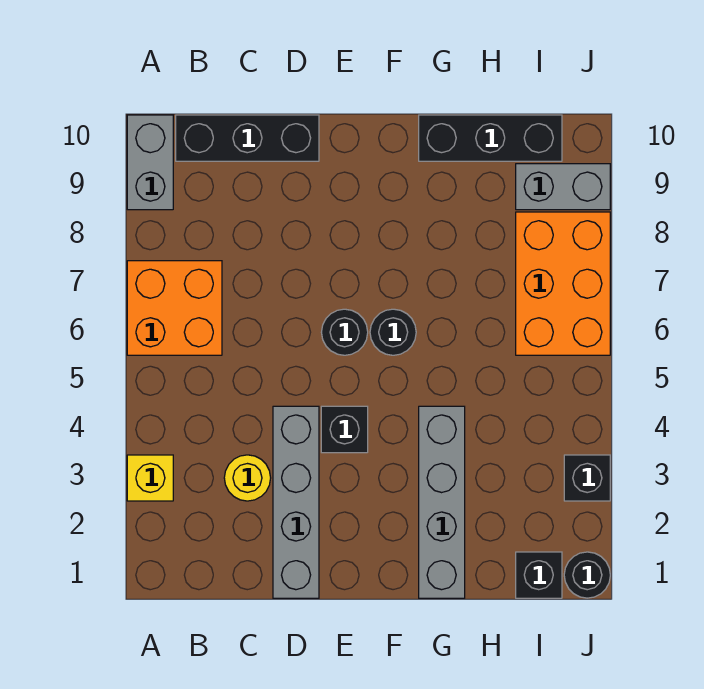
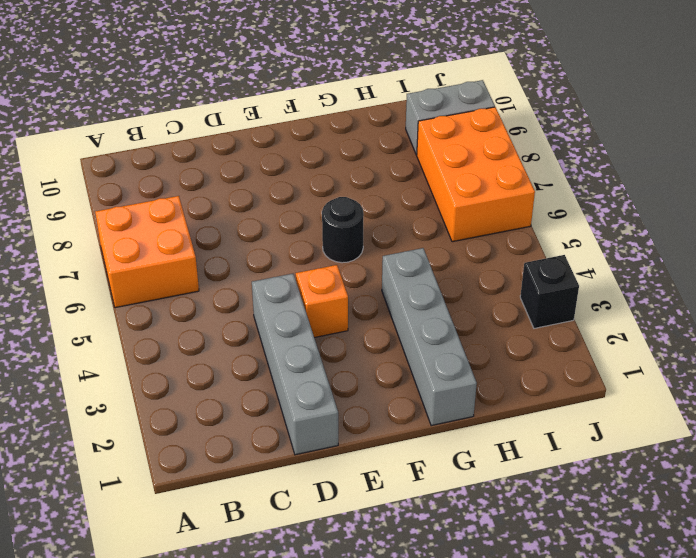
orange 1x1 brick [296,265,348,338] -> black 1x1 brick [321,406,368,453]
none -> yellow 1x1 brick [127,455,173,501]
none -> grey 1x2 brick [127,115,173,210]
none -> black 1x3 brick [176,115,319,161]

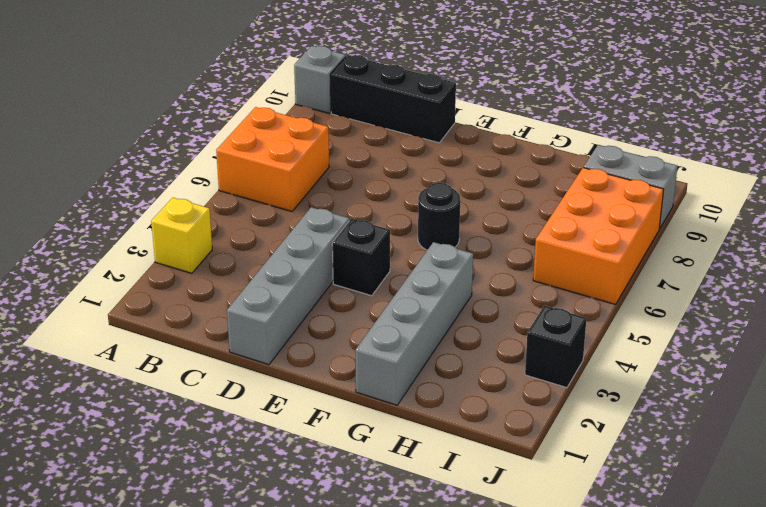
grey 1x1 brick [294,46,346,113] -> grey 1x2 brick [127,115,173,210]
none -> yellow 1x1 round brick [224,455,271,501]
none -> black 1x1 round brick [321,309,368,355]
none -> black 1x3 brick [419,115,562,161]

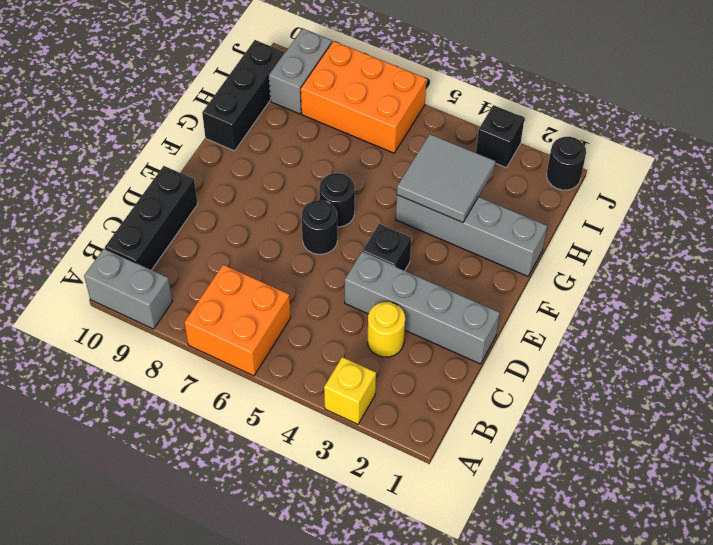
grey 2x2 tile [397,134,495,223] -> none
none -> black 1x1 brick [516,552,562,598]

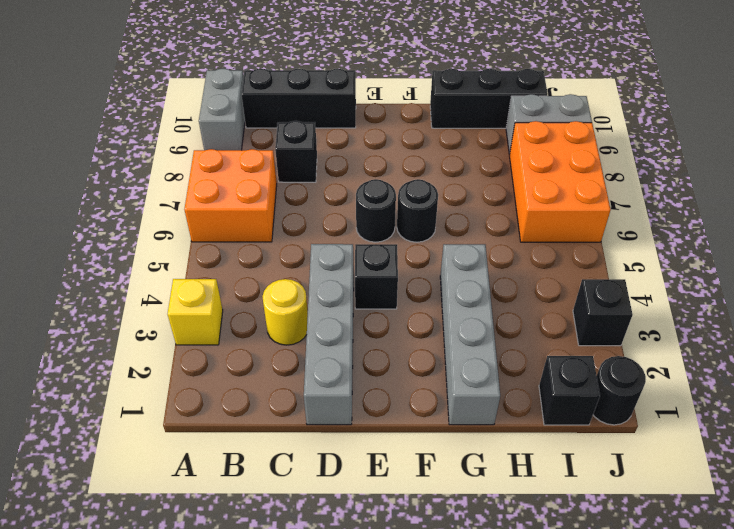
black 1x1 brick [275,121,317,182] -> none

